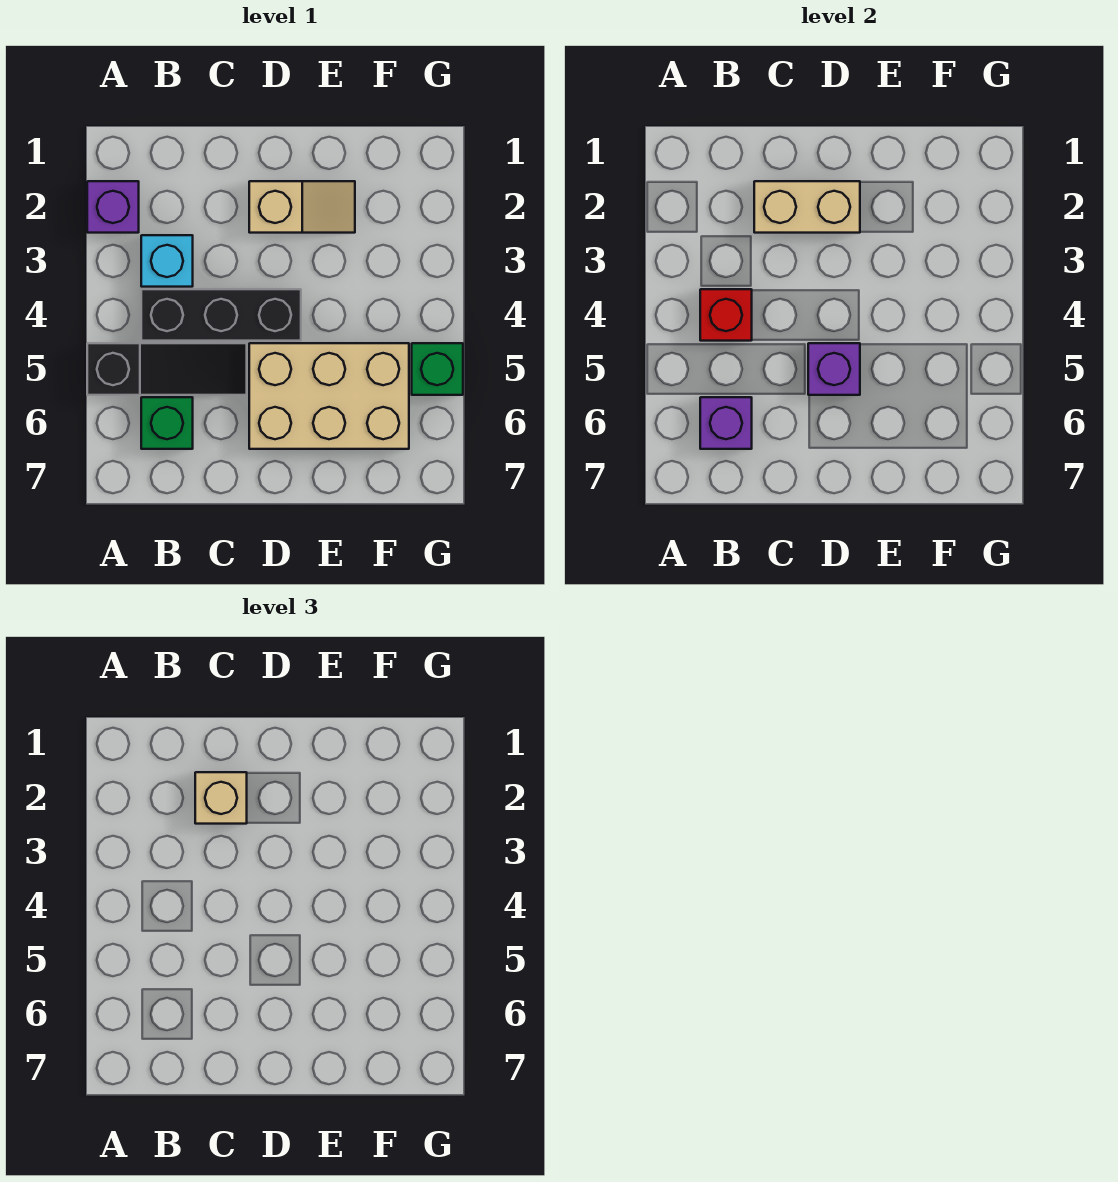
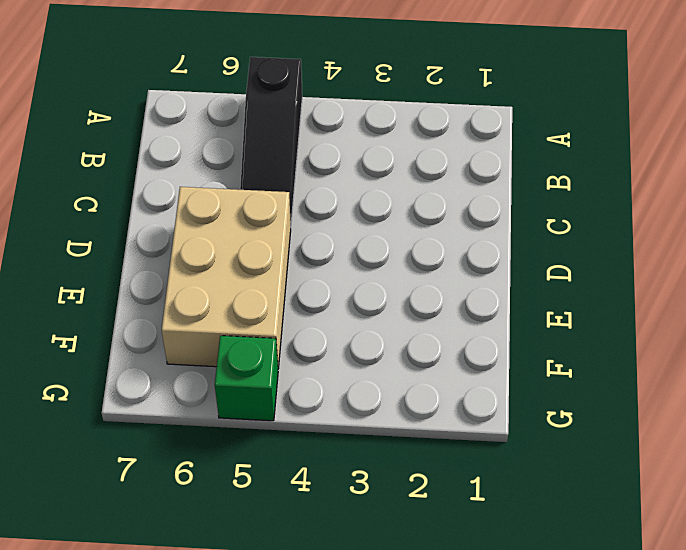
none -> purple 1x1 brick [87,181,139,233]
none -> cyan 1x1 brick [141,235,193,287]
none -> black 1x3 brick [141,289,301,341]

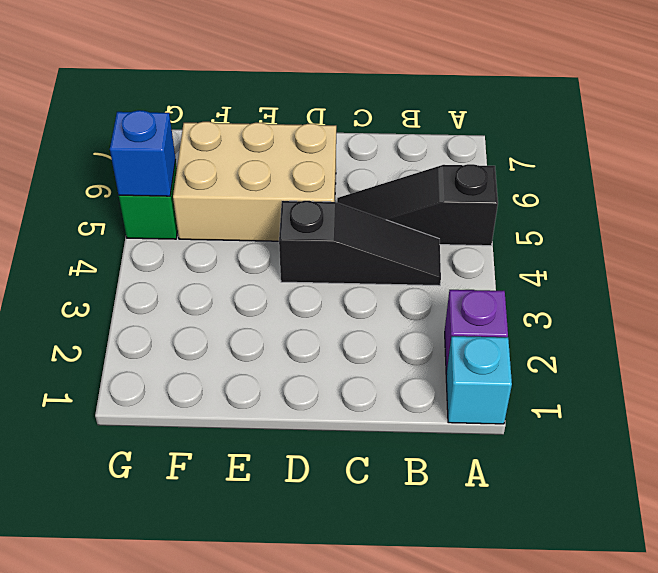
cyan 1x1 brick [446,336,512,424] -> cyan 1x1 brick moved to [141,235,193,287]
black 1x3 slope [279,201,441,286] -> black 1x3 brick [141,289,301,341]
blue 1x1 brick [110,110,176,196] -> none
none -> green 1x1 brick [141,397,193,449]
none -> tan 1x2 slope [249,181,355,233]
none -> red 1x1 brick [700,289,752,341]

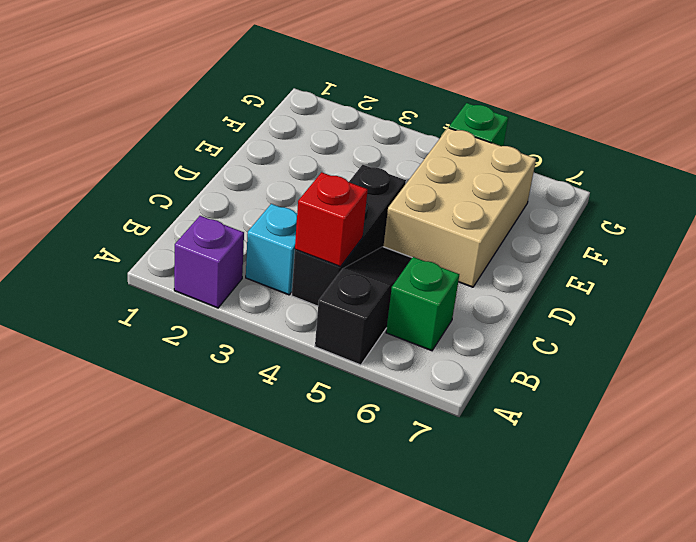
none -> tan 1x2 slope [249,181,355,233]
none -> purple 1x1 brick [700,397,752,449]
none -> tan 1x2 brick [754,181,860,233]

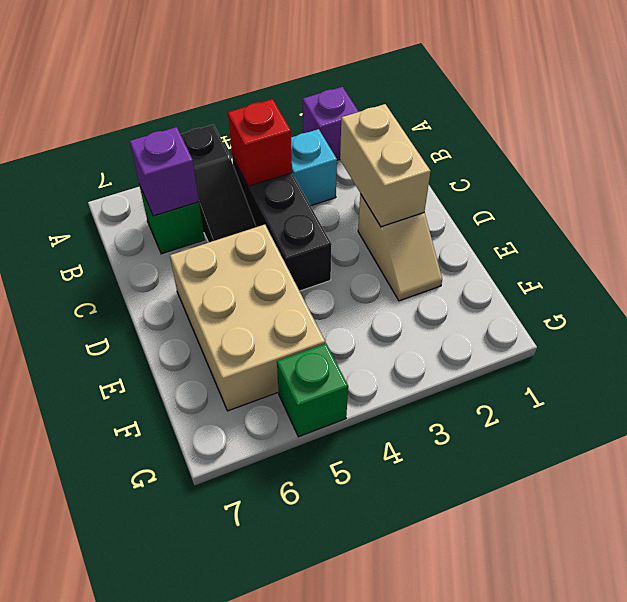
none -> purple 1x1 brick [808,343,860,395]
none -> tan 1x1 brick [195,772,247,824]

